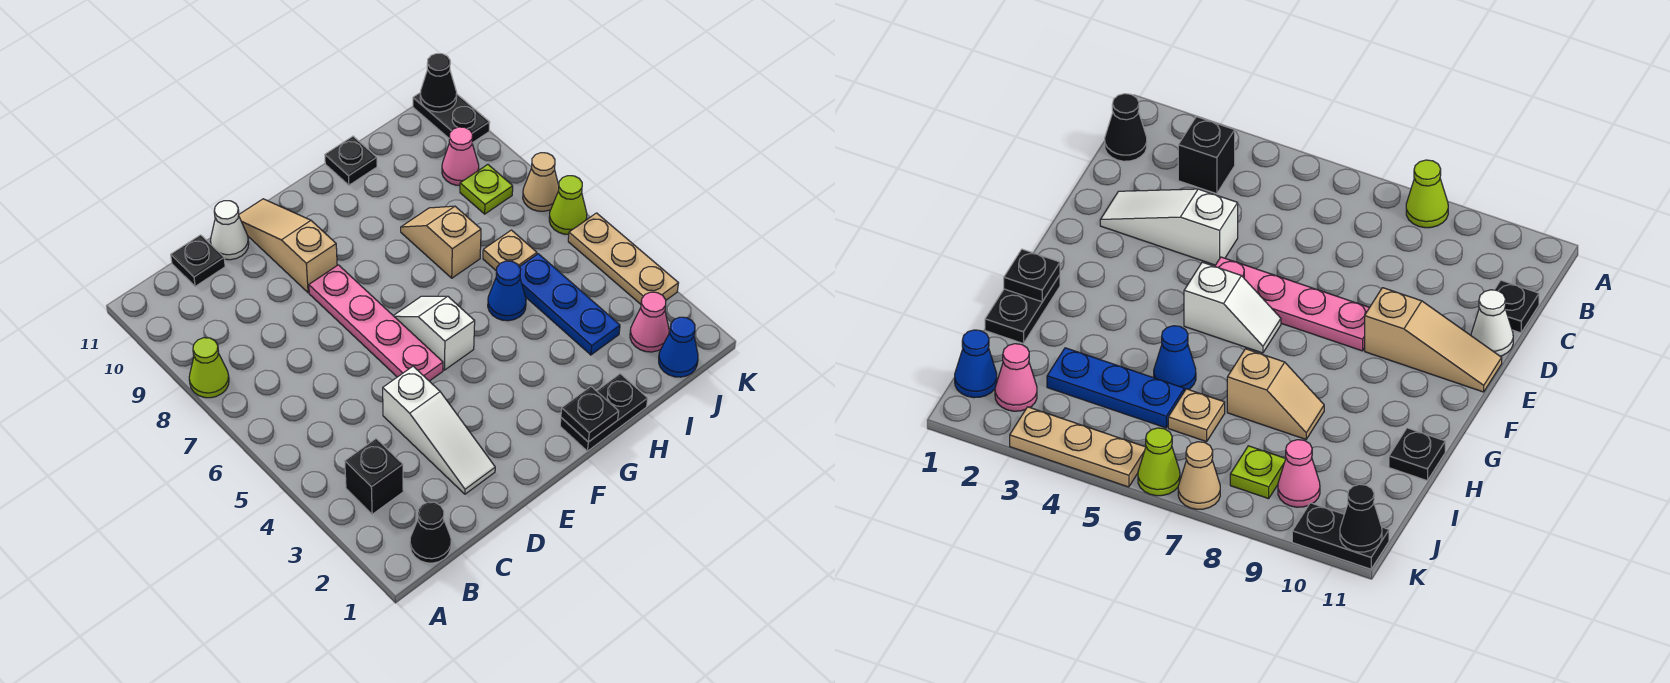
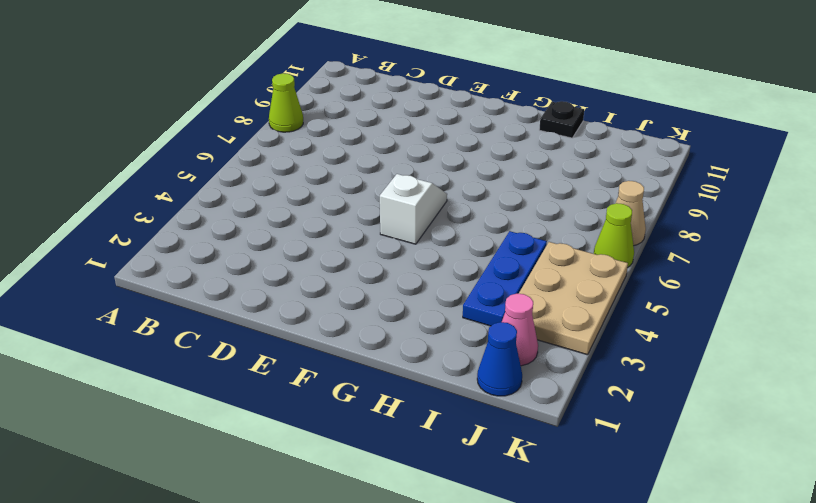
tan 2x3 plate [519,242,628,355] -> tan 1x3 plate [568,213,678,304]
none -> black 1x1 cone [410,502,451,563]
none -> black 1x1 brick [345,439,403,514]
none -> black 1x1 plate [171,235,225,286]

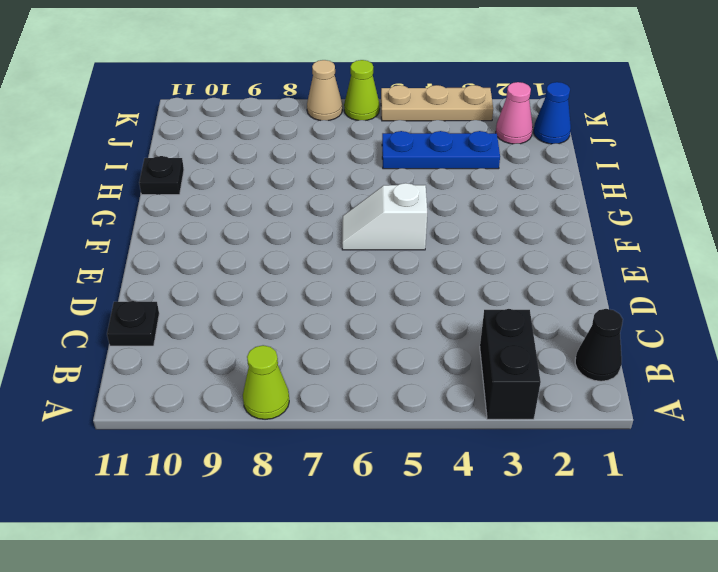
black 1x2 brick [480,309,541,419] -> black 1x1 brick [345,439,403,514]
none -> white 1x3 slope [383,366,495,494]
none -> white 1x1 cone [210,201,249,260]
none -> pink 1x4 plate [309,265,443,381]

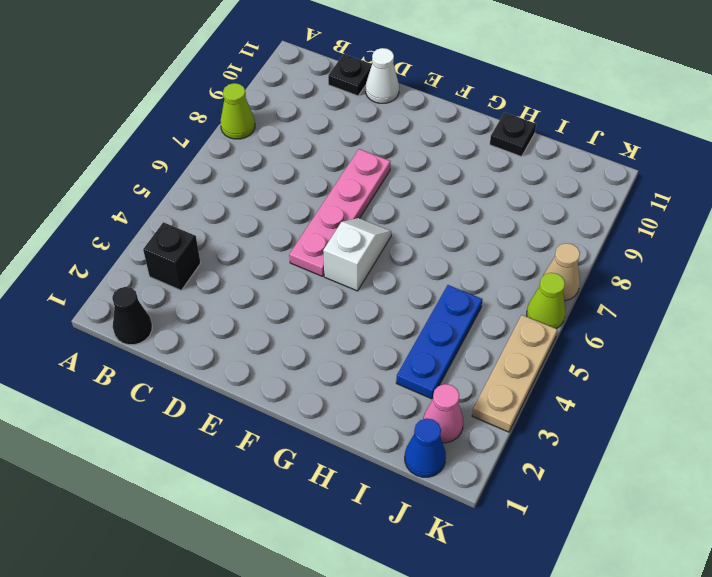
none -> white 1x3 slope [383,366,495,494]
none -> tan 1x3 slope [239,199,337,293]
none -> black 1x2 plate [560,374,648,451]

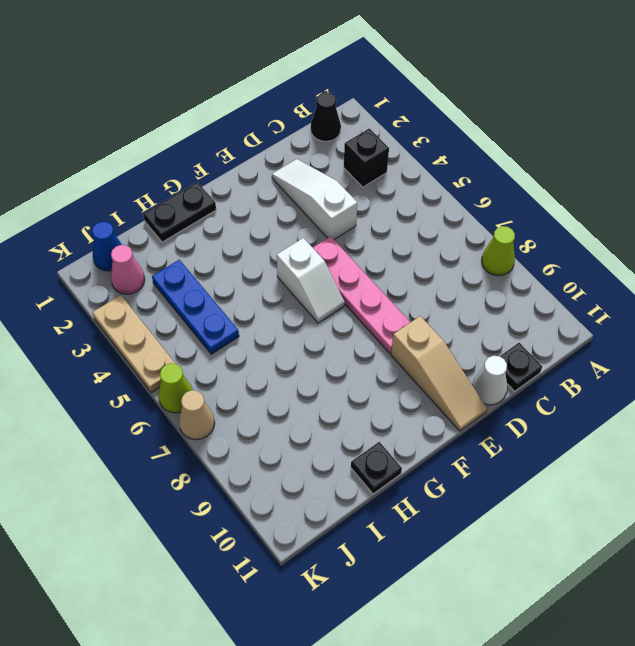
none -> blue 1x1 cone [488,261,526,321]
none -> tan 1x2 slope [401,206,481,278]
none -> tan 1x1 plate [483,230,537,271]

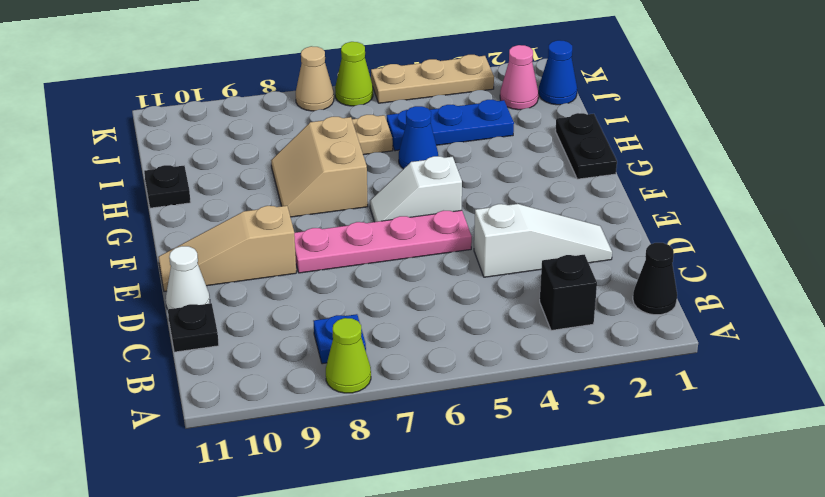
blue 1x1 plate [314,314,366,364] -> none
tan 2x2 slope [271,116,368,217] -> tan 1x2 slope [401,206,481,278]
none -> lime 1x1 plate [460,164,513,214]
none -> pink 1x1 cone [442,127,479,185]
none -> black 1x2 plate [413,92,490,143]

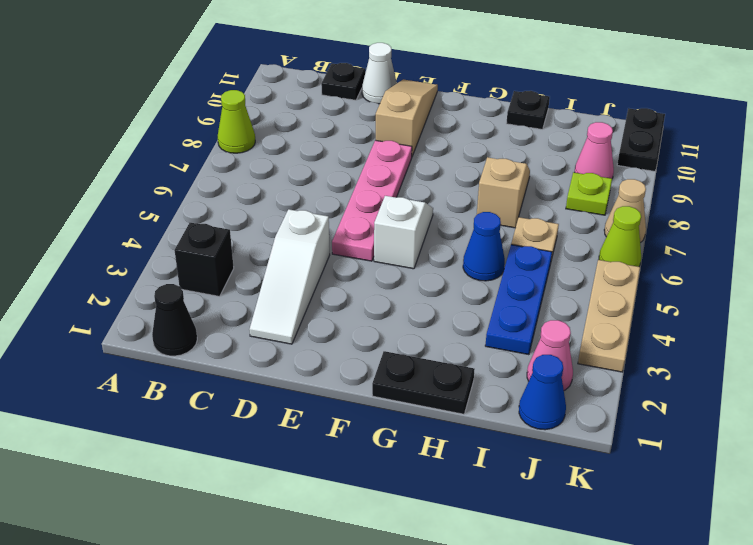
none -> black 1x1 plate [561,386,619,442]
none -> black 1x1 cone [420,54,457,112]

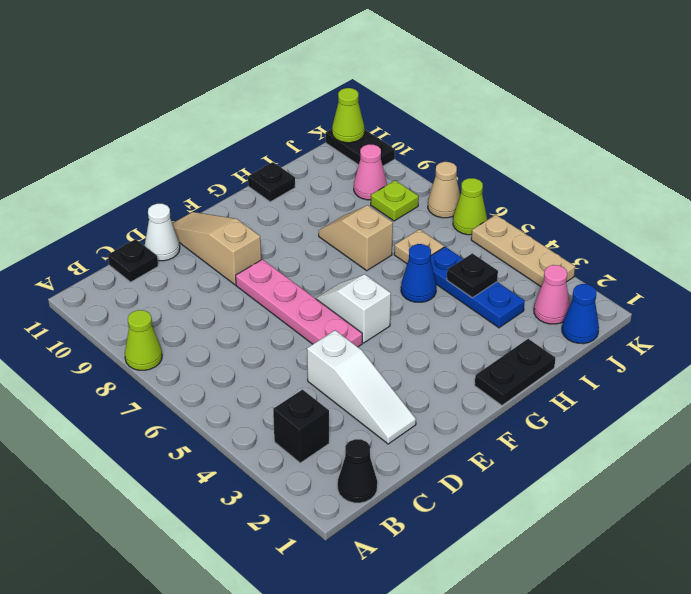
black 1x1 plate [447,253,498,298] -> black 1x1 plate moved to [561,386,619,442]
lime 1x1 cone [332,88,364,143] -> black 1x1 cone [420,54,457,112]

